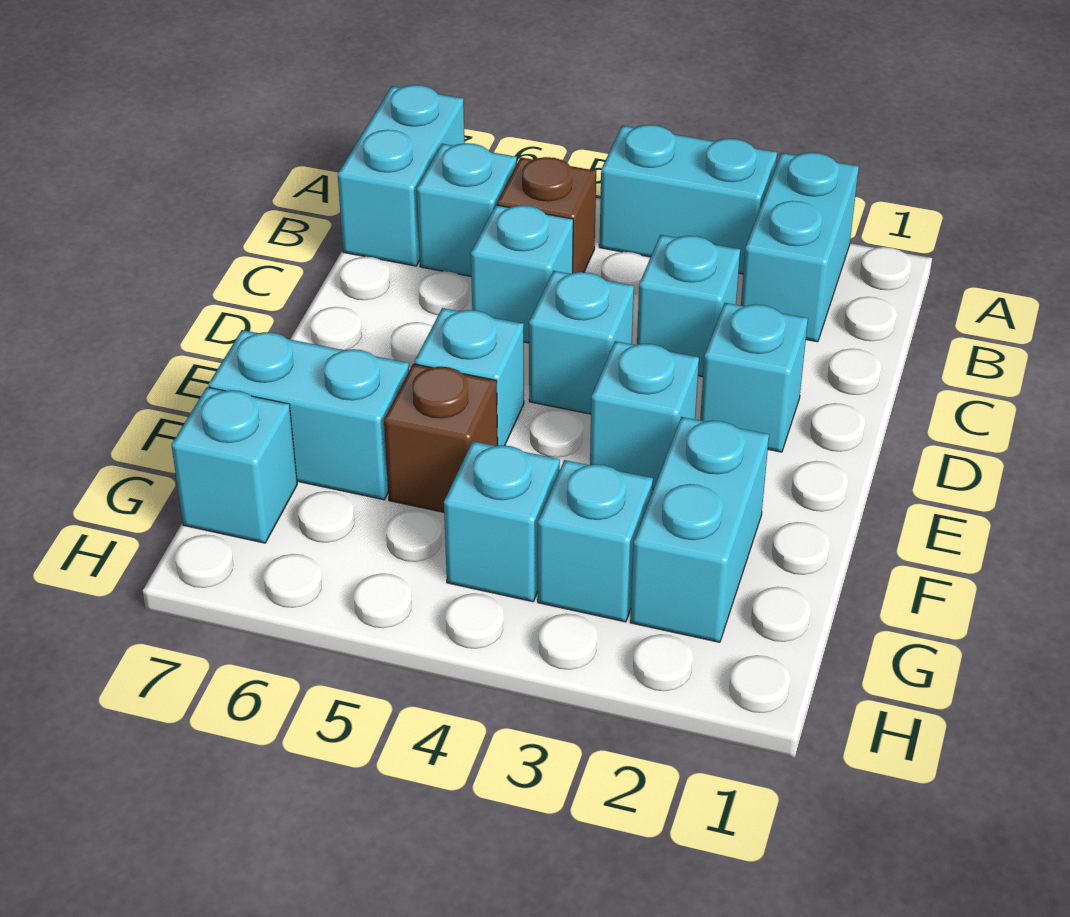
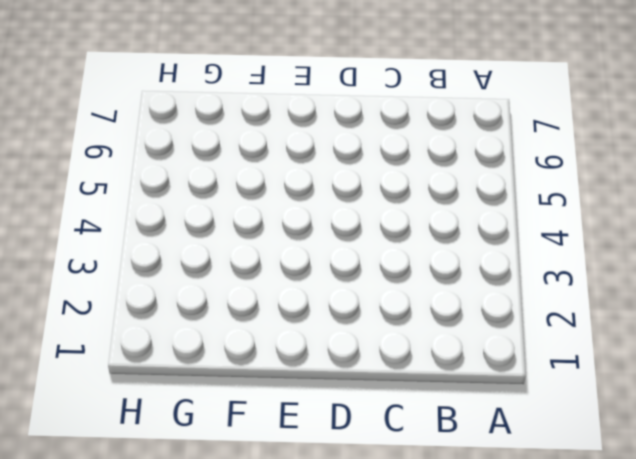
none -> cyan 1x2 brick [741,153,859,342]
none -> cyan 1x2 brick [599,125,777,274]
none -> cyan 1x2 brick [338,85,465,266]

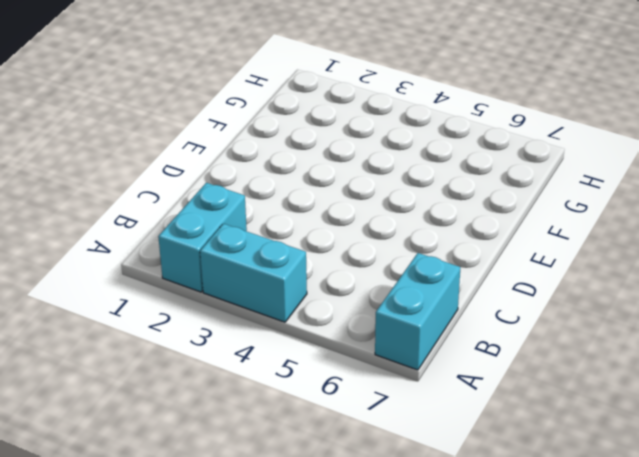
none -> brown 1x1 brick [497,157,596,273]
none -> cyan 1x1 brick [417,143,517,276]
none -> cyan 1x1 brick [637,235,740,377]

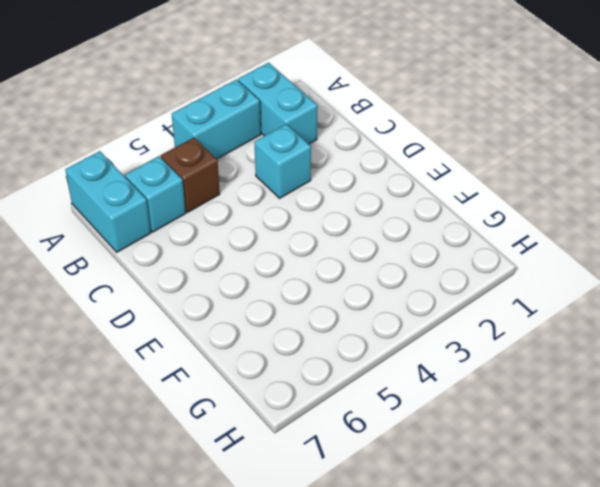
none -> cyan 1x1 brick [471,205,573,343]
none -> cyan 1x1 brick [700,303,808,452]
none -> cyan 1x1 brick [529,271,634,414]

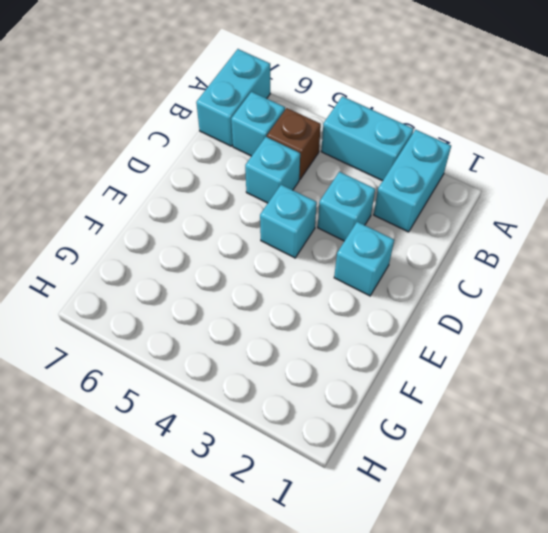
none -> cyan 1x1 brick [590,341,699,490]
none -> cyan 1x1 brick [414,308,524,446]
none -> cyan 1x2 brick [630,417,769,642]

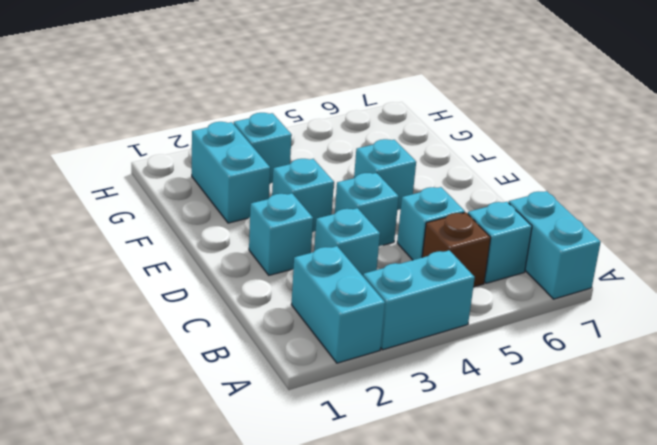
none -> brown 1x1 brick [384,364,498,512]
none -> cyan 1x2 brick [208,330,409,500]
none -> cyan 1x1 brick [444,441,560,602]

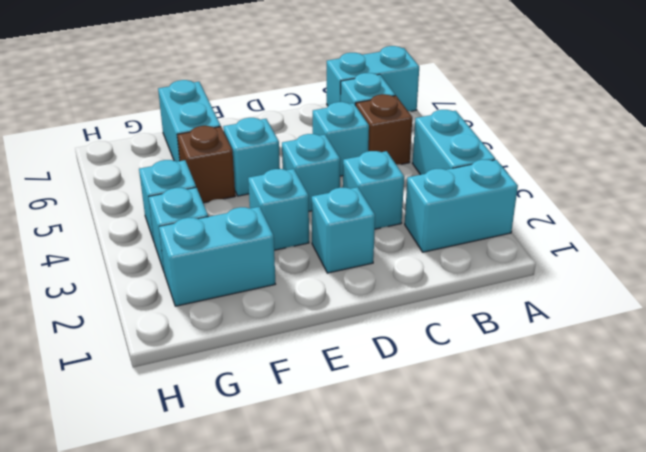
none -> cyan 1x1 brick [172,387,297,543]

